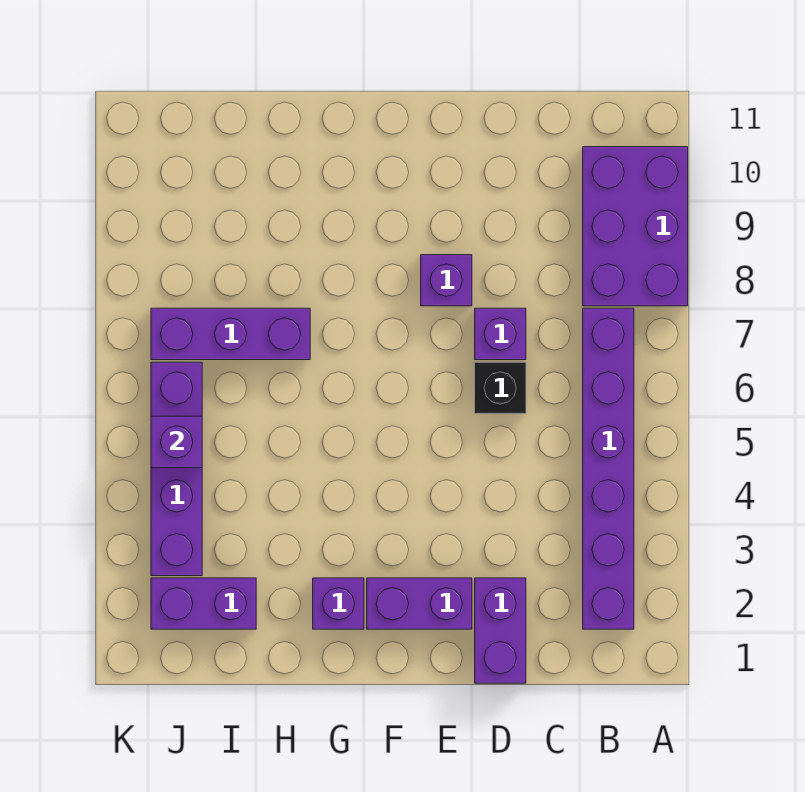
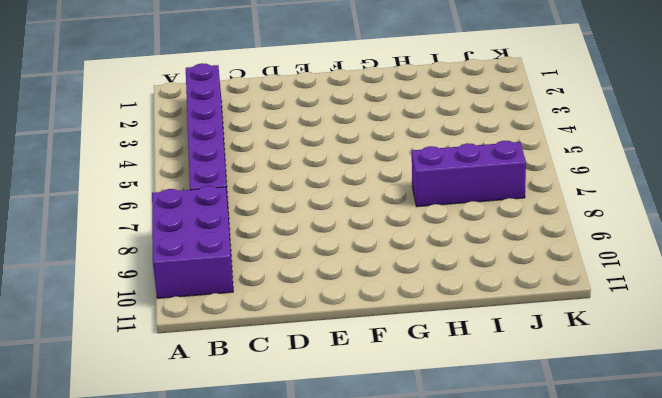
none -> purple 1x2 brick [475,578,526,683]
none -> black 1x1 brick [475,362,526,414]
none -> purple 1x1 brick [475,308,526,360]

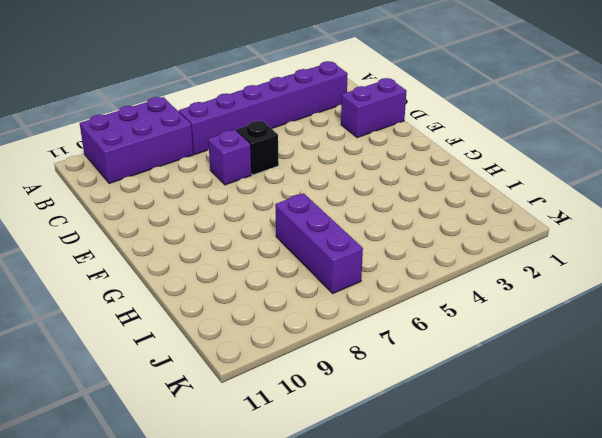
none -> purple 1x2 brick [367,578,472,629]
none -> purple 1x1 brick [421,255,472,306]
none -> purple 1x1 brick [313,578,364,629]

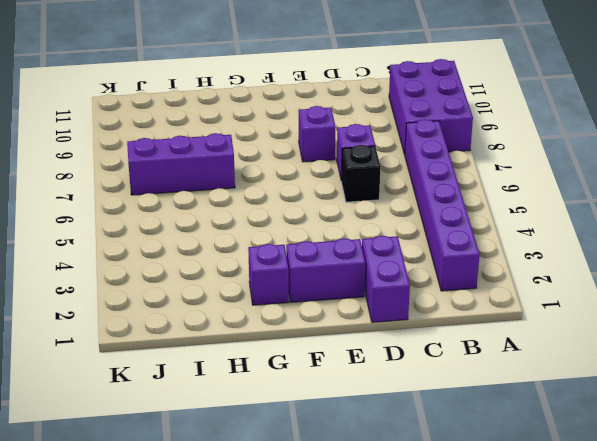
none -> purple 1x2 brick [151,578,256,629]
none -> purple 1x4 brick [151,362,202,576]
none -> purple 1x1 brick [151,416,202,468]

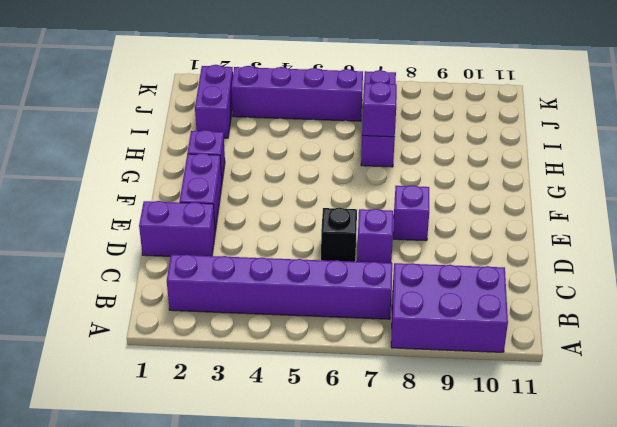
purple 1x1 brick [362,82,397,137] -> purple 1x1 brick moved to [151,416,202,468]

